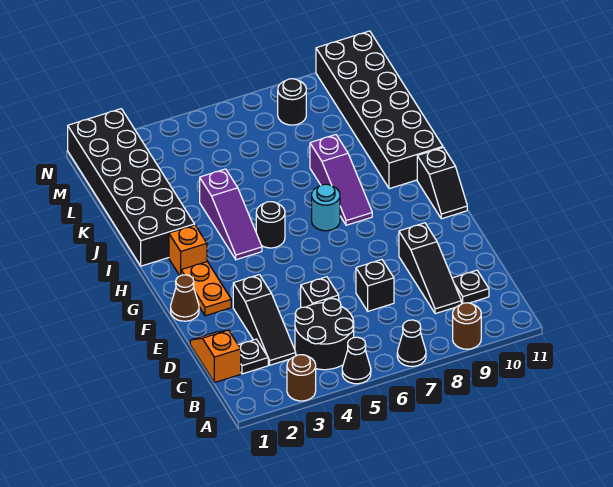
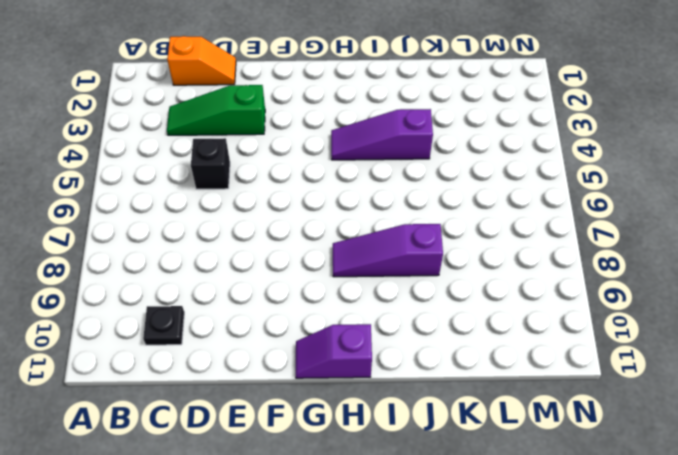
green 1x3 slope [167,85,265,135] -> black 1x3 slope [233,275,296,365]
purple 1x2 slope [296,324,372,378] -> black 1x2 slope [417,147,467,219]
none -> brown 1x1 round brick [287,355,316,401]
none -> black 1x1 cone [342,337,371,384]
none -> black 1x1 cone [397,320,426,366]

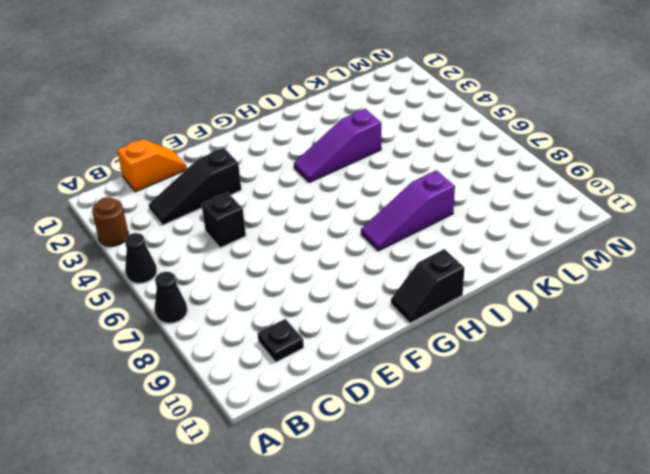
none -> brown 1x1 round brick [453,303,481,349]
none -> black 2x2 round brick [295,299,354,370]
none -> black 1x1 plate [238,339,268,374]

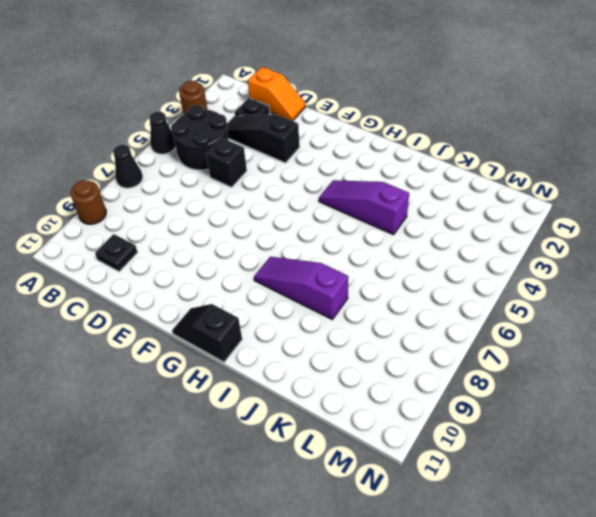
none -> black 1x3 slope [399,223,461,314]
none -> black 1x1 brick [356,260,394,311]
none -> brown 1x1 cone [171,275,199,321]

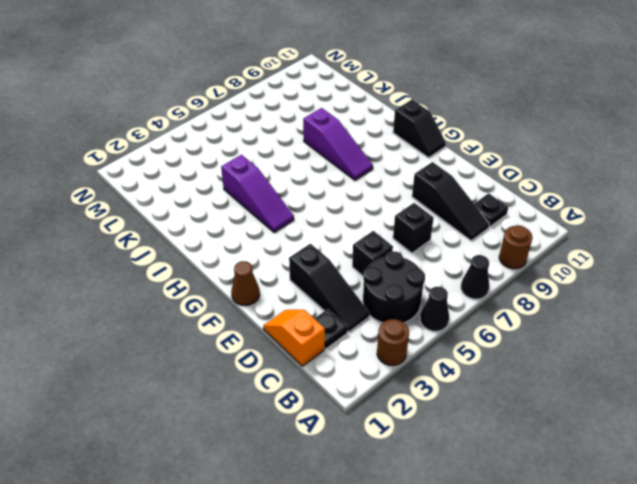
none -> orange 1x2 plate [181,262,231,316]
none -> orange 1x1 brick [169,225,207,276]
none -> black 1x1 round brick [256,202,285,248]

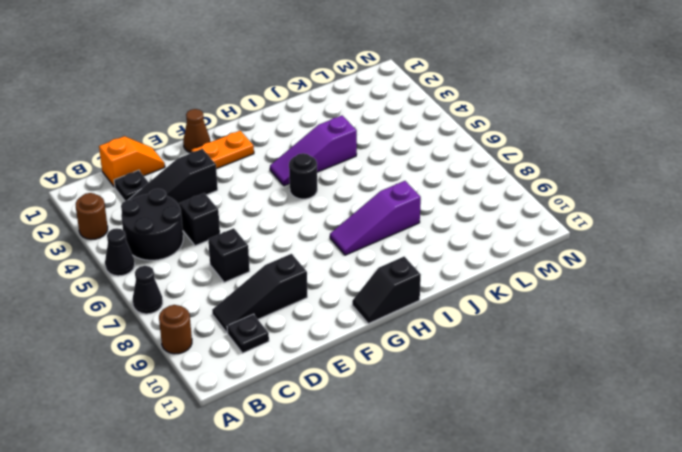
none -> orange 1x1 brick [169,225,207,276]
none -> cyan 1x1 round brick [312,184,340,231]
none -> black 2x6 brick [68,109,195,266]

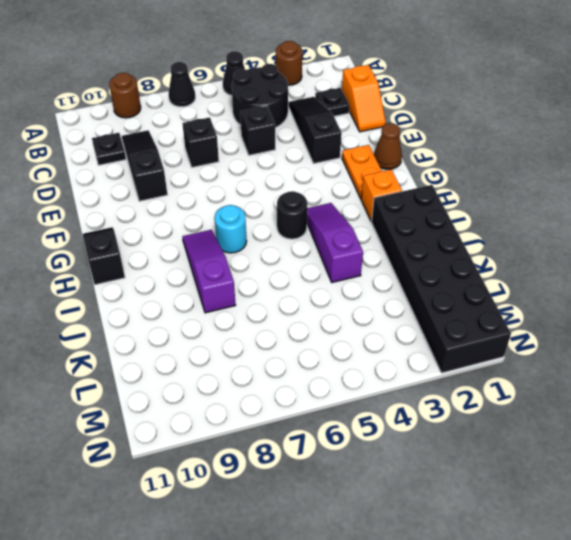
none -> black 2x6 brick [316,31,443,189]
none -> black 1x1 round brick [278,79,306,125]

